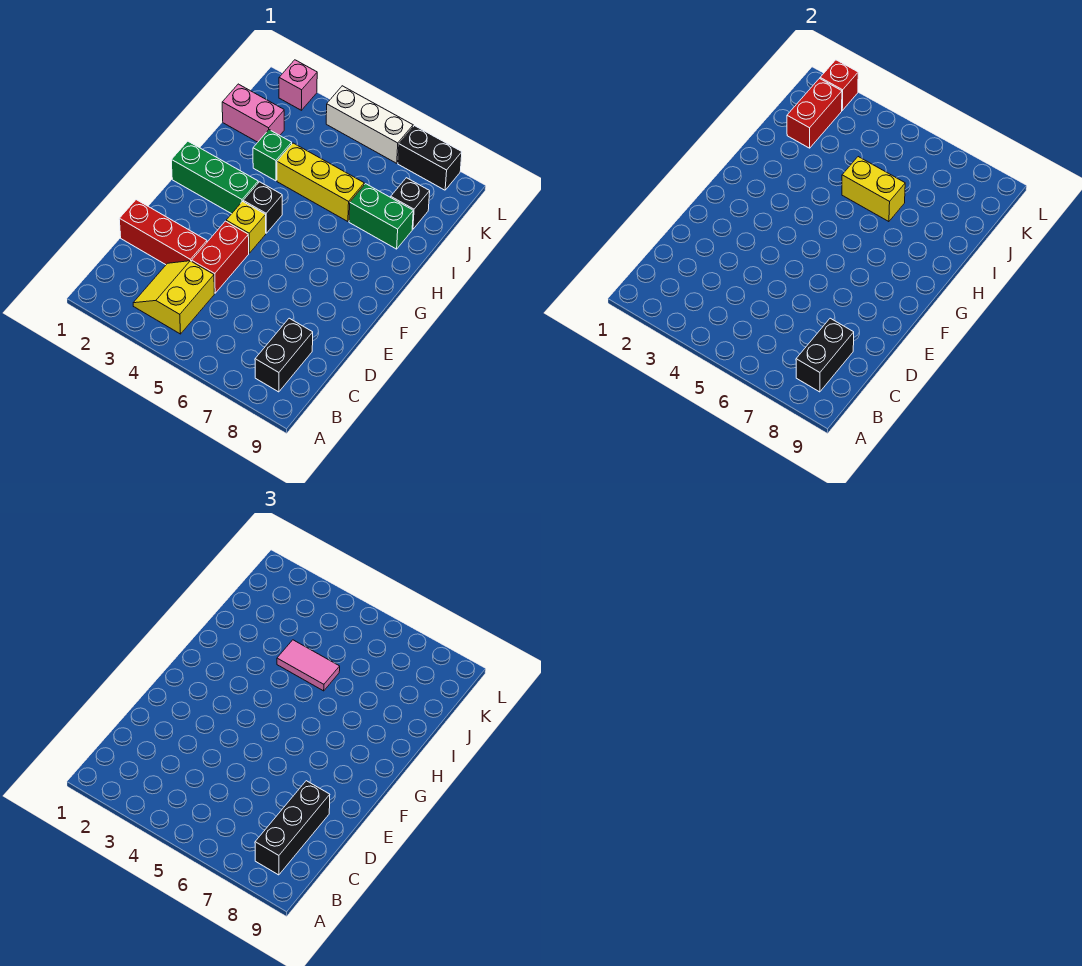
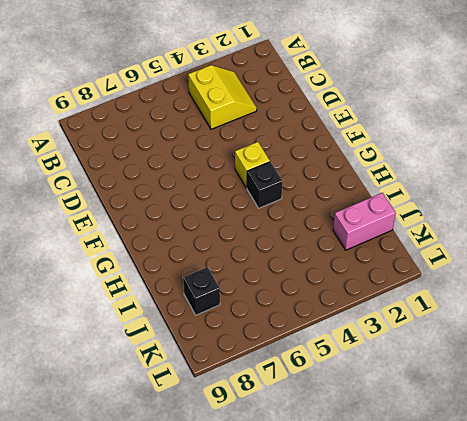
none -> black 1x2 brick [255,318,313,392]
none -> red 1x3 brick [119,200,207,265]
none -> red 1x2 brick [192,221,249,293]

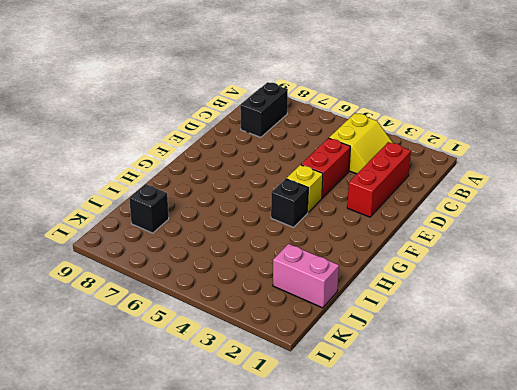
red 1x3 brick [347,142,411,217] -> red 1x3 brick turned to [119,200,207,265]
none -> green 1x3 brick [171,141,258,214]
none -> green 1x1 brick [253,130,292,181]
none -> yellow 1x3 brick [277,143,364,222]

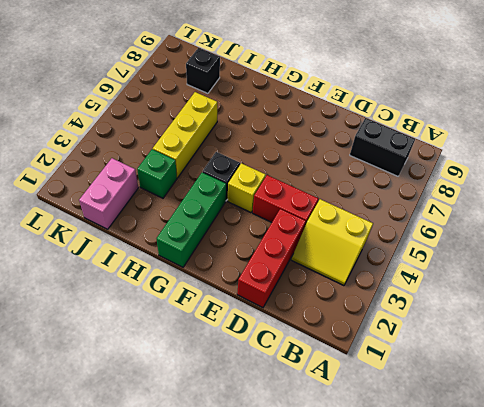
none -> green 1x2 brick [349,184,413,249]
none -> pink 1x1 brick [279,60,317,110]
none -> white 1x3 brick [326,86,413,163]

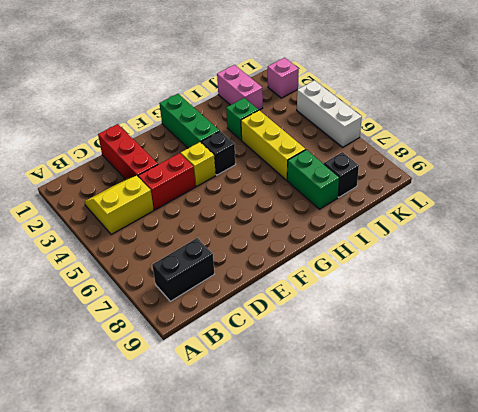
none -> black 1x2 brick [398,126,462,190]
none -> black 1x2 brick [796,318,854,392]
none -> yellow 1x2 brick [842,157,905,222]

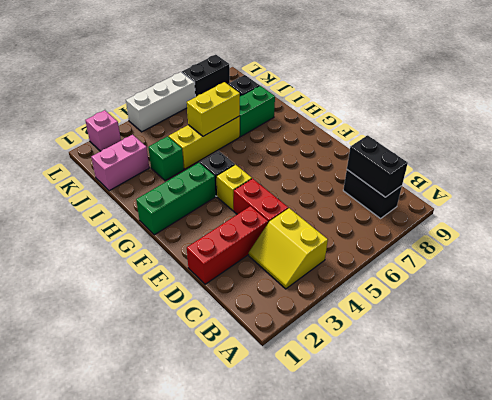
none -> red 1x2 brick [787,79,842,148]
none -> red 1x1 brick [820,60,858,110]
none -> black 1x3 brick [255,781,330,875]

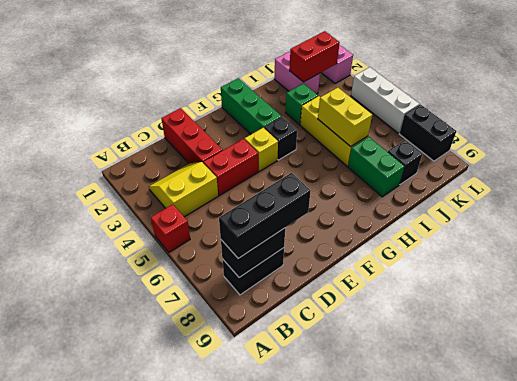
red 1x1 brick [151,204,190,252] -> red 1x1 brick moved to [820,60,858,110]
none -> pink 1x2 tile [277,640,340,691]

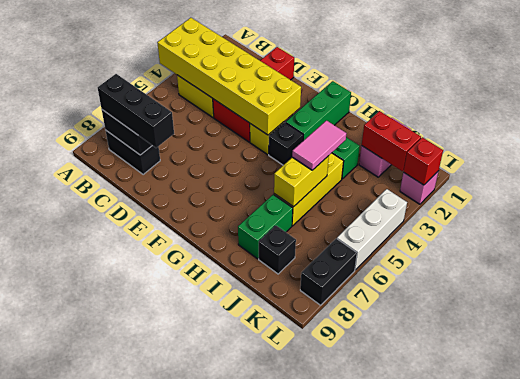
yellow 2x6 brick [157,18,301,135] -> none

